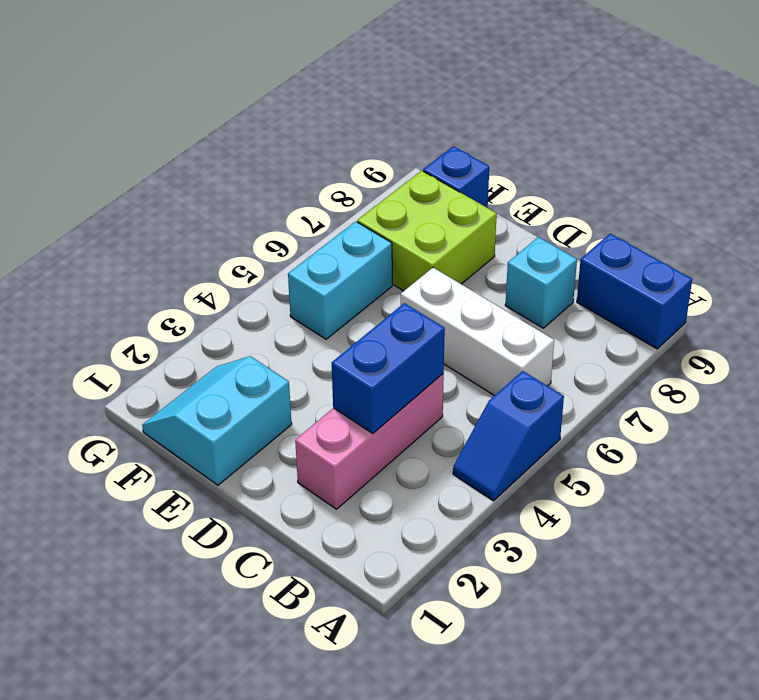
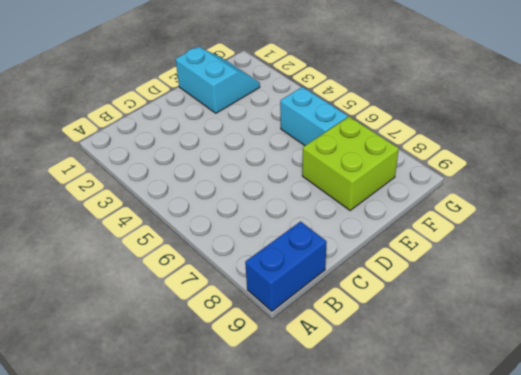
none -> blue 1x2 slope [453,371,564,501]
none -> white 1x3 brick [401,268,554,396]

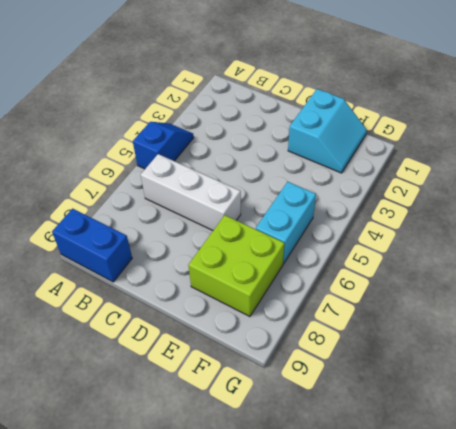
none -> pink 1x3 brick [295,374,444,509]
none -> cyan 1x1 brick [505,237,577,328]

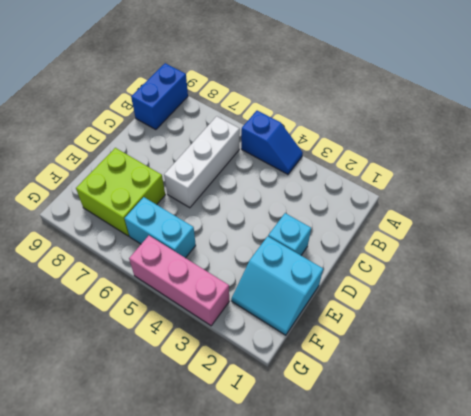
cyan 1x1 brick [268,213,311,255] -> cyan 1x1 brick moved to [505,237,577,328]
pink 1x3 brick [129,236,229,326] -> pink 1x3 brick moved to [295,374,444,509]
none -> blue 1x1 brick [423,146,489,208]
none -> blue 1x2 brick [332,303,445,433]

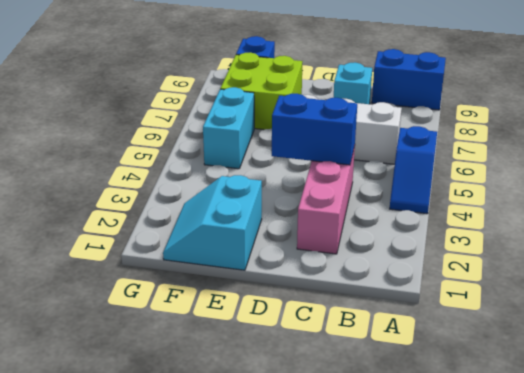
blue 1x2 brick [272,94,357,165] -> blue 1x2 brick turned to [332,303,445,433]

